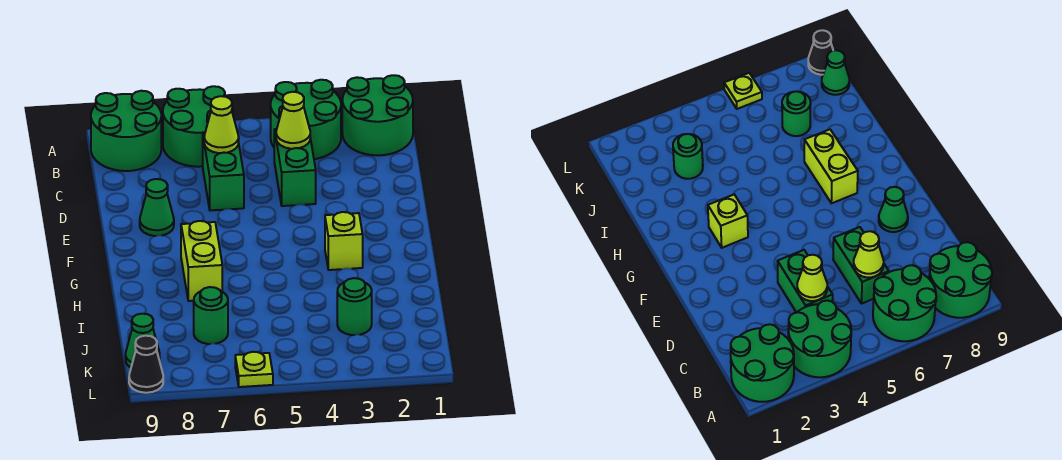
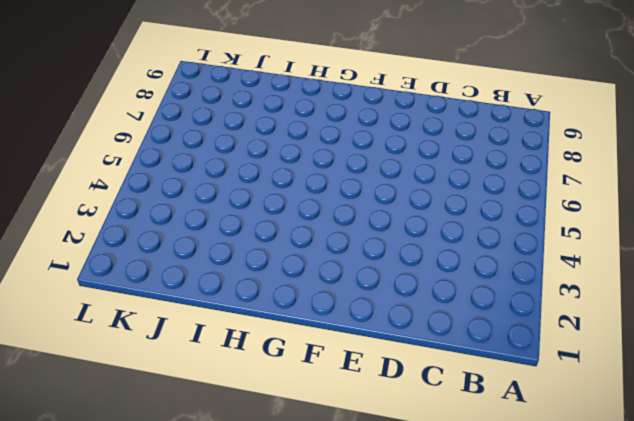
none -> green 2x2 round brick [342,75,413,155]
none -> green 2x2 round brick [271,80,341,159]
none -> green 2x2 round brick [163,86,233,167]

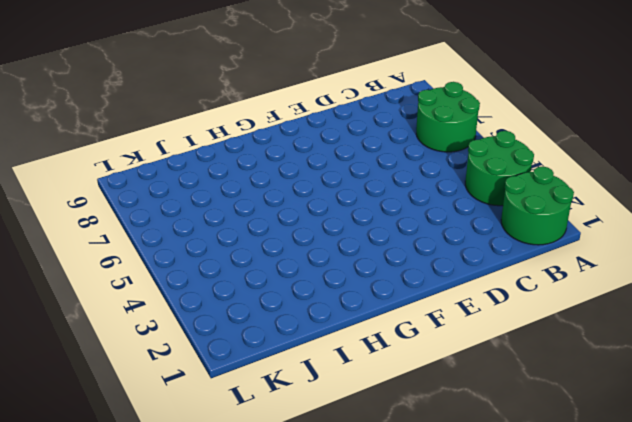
none -> green 2x2 round brick [91,91,161,171]
none -> green 1x2 brick [274,129,316,206]
none -> green 1x2 brick [203,134,244,210]

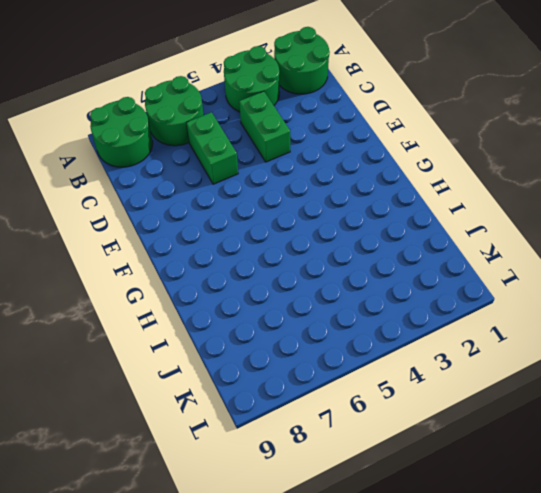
none -> green 1x1 cone [140,179,174,236]
none -> lime 1x1 brick [325,212,363,270]
none -> lime 1x2 brick [181,221,222,301]

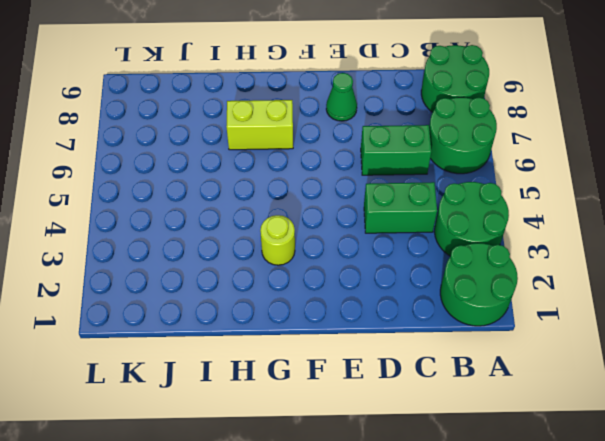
lime 1x1 round brick [260,215,295,265] -> lime 1x1 brick [325,212,363,270]
none -> green 1x1 round brick [337,278,372,335]
none -> green 1x1 round brick [194,287,228,344]
none -> green 1x1 cone [126,314,160,367]

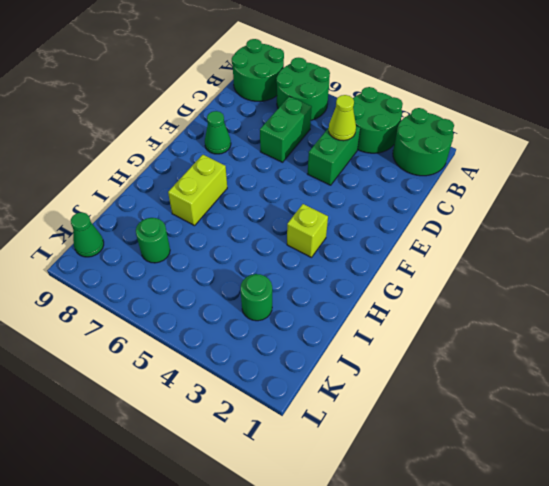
none -> lime 1x1 plate [235,352,273,387]
none -> black 1x1 cone [129,336,163,393]
none -> lime 1x1 cone [204,96,239,153]

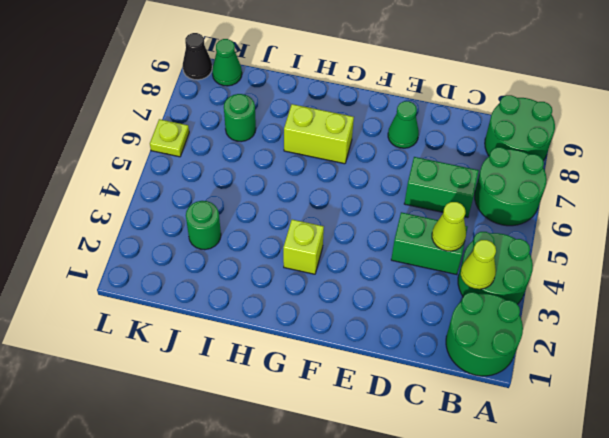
lime 1x1 cone [461,240,496,289] -> lime 1x1 cone moved to [204,96,239,153]

